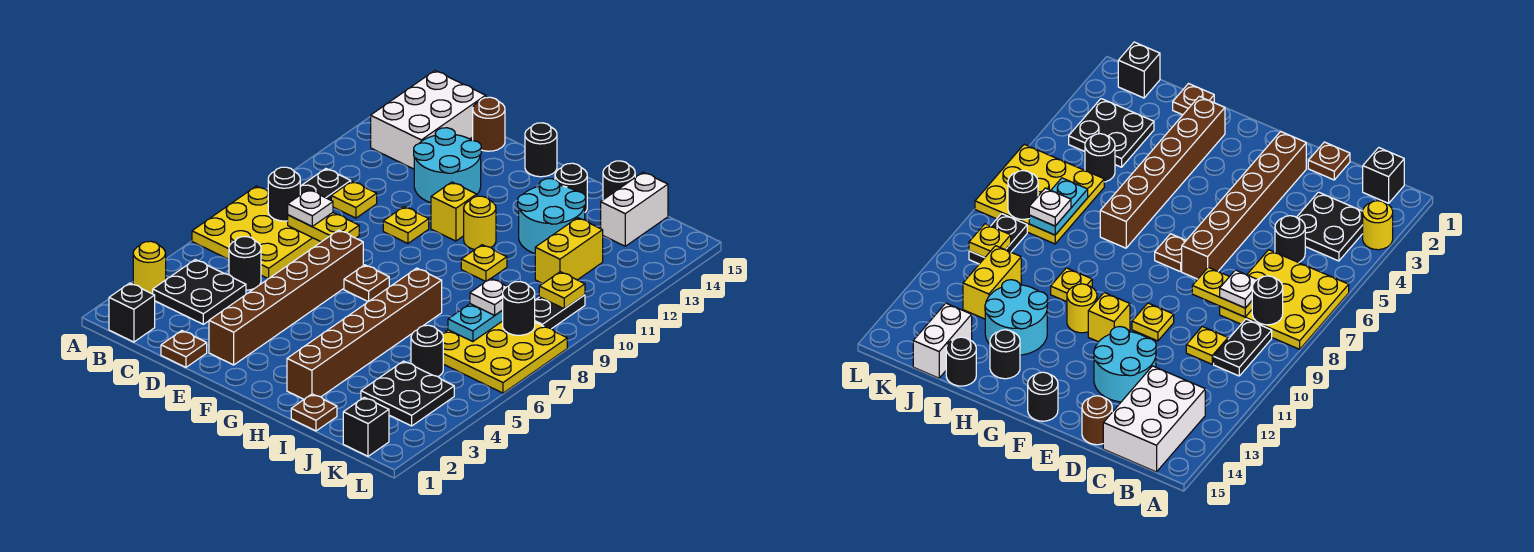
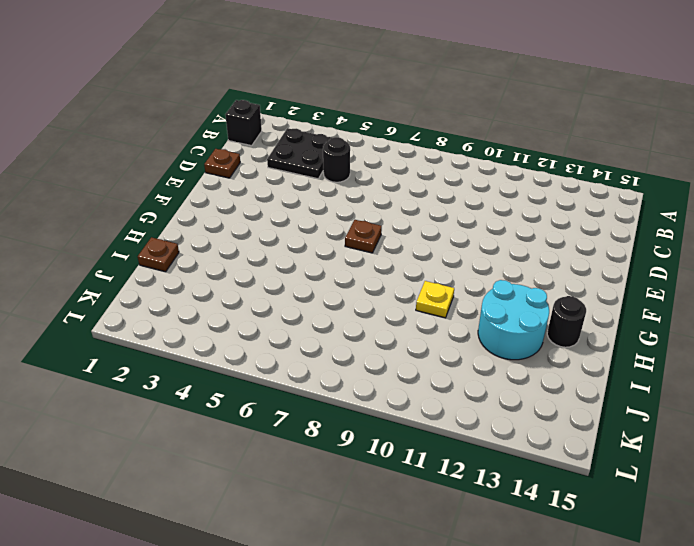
none -> yellow 1x1 round brick [133,241,166,294]
none -> yellow 3x3 plate [192,186,321,279]
none -> black 1x2 plate [300,169,351,200]
none -> white 2x3 brick [371,71,486,169]

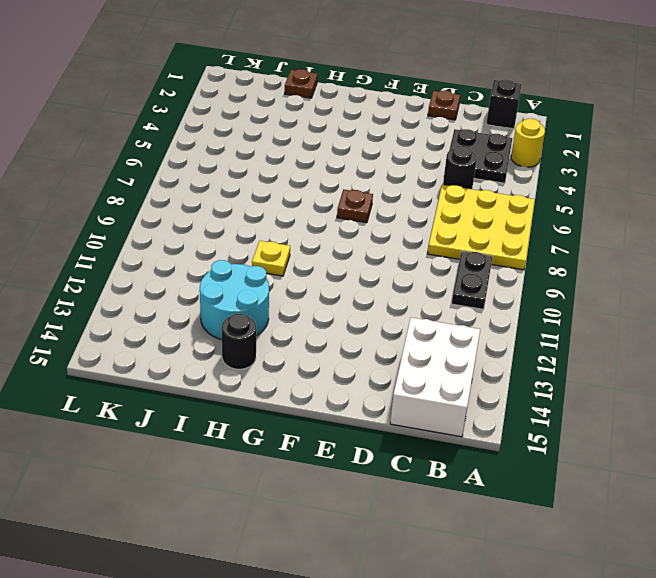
none -> yellow 1x1 plate [331,181,377,218]
none -> cyan 2x2 round brick [414,128,481,203]
none -> brown 1x1 round brick [473,97,505,151]
none -> brown 1x6 brick [209,230,363,365]

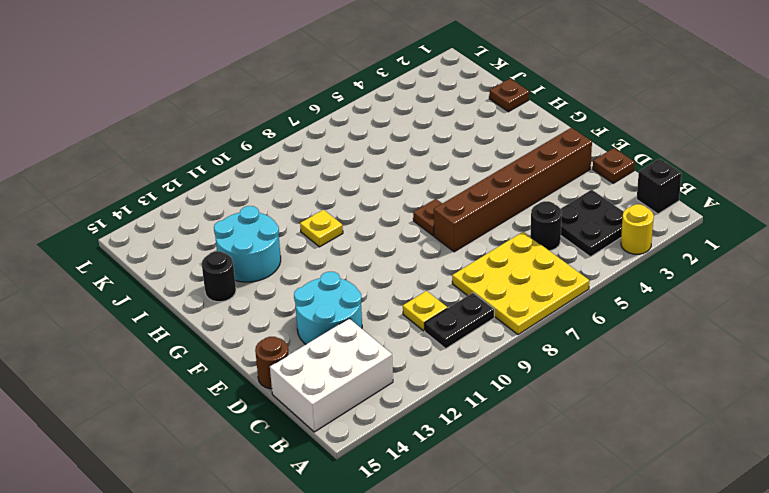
none -> yellow 1x1 plate [383,207,429,243]
none -> yellow 1x1 brick [431,182,477,241]
none -> black 1x1 round brick [525,123,557,177]
none -> yellow 1x1 round brick [464,196,496,250]

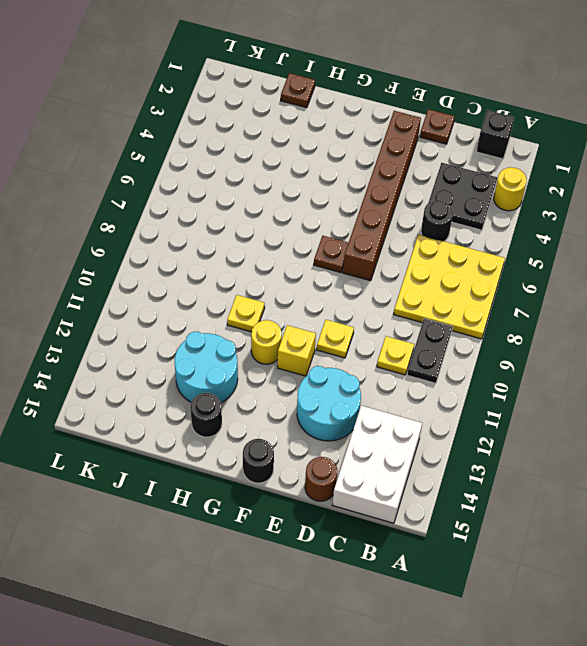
none -> brown 1x6 brick [287,268,442,399]
none -> black 1x1 round brick [603,161,635,200]
none -> black 2x2 plate [361,361,454,426]
none -> black 1x1 round brick [411,325,443,377]

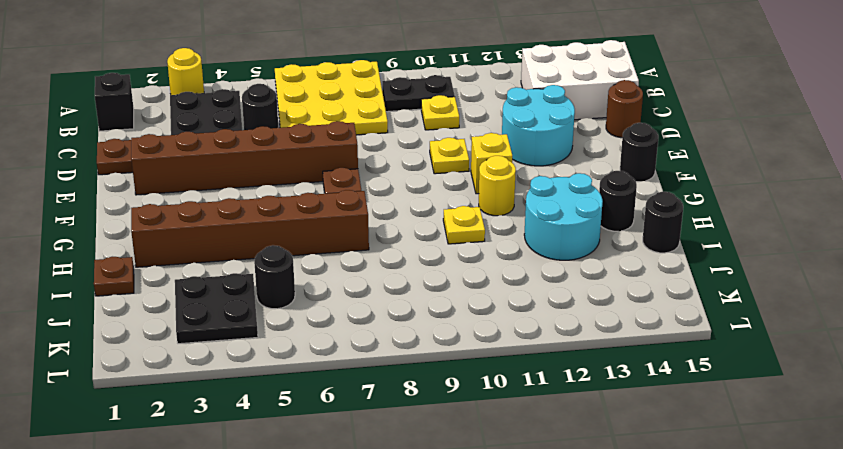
none -> yellow 3x3 plate [443,321,567,393]
none -> yellow 1x2 brick [535,218,603,284]
none -> white 1x2 brick [601,172,668,246]
none -> black 1x1 brick [343,397,389,456]

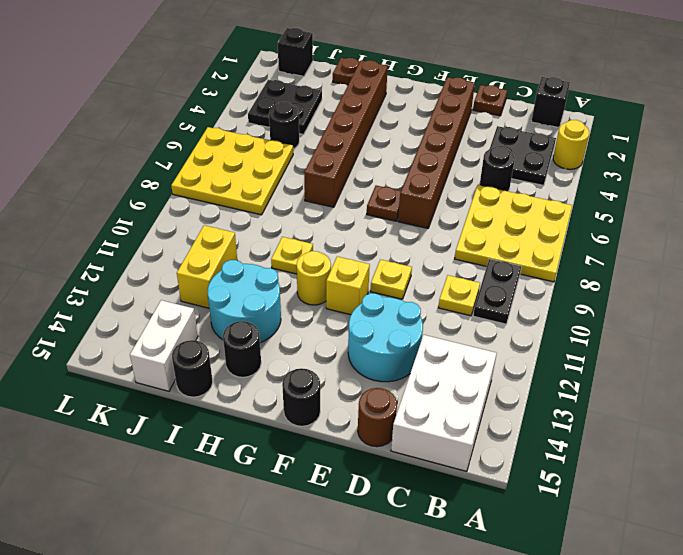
none -> black 1x2 plate [535,295,585,329]
none -> black 1x1 round brick [268,167,300,221]
none -> yellow 1x2 plate [288,213,359,242]
none -> cyan 1x2 plate [448,304,503,342]

